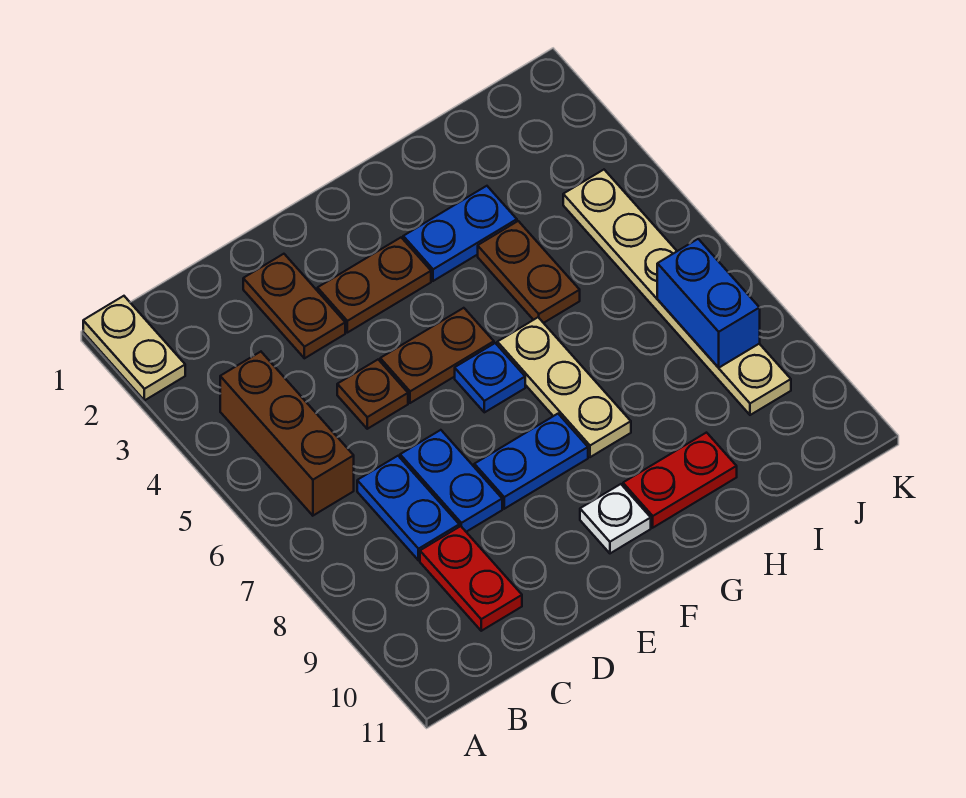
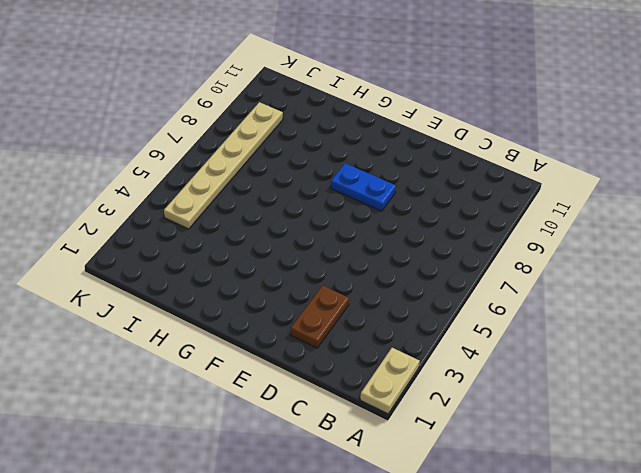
none -> brown 1x3 brick [220,352,354,516]
none -> blue 1x2 plate [357,456,459,560]
none -> red 1x2 plate [420,526,522,631]

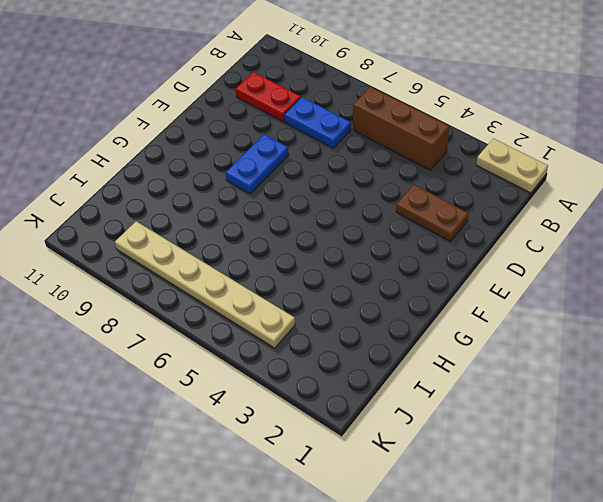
none -> brown 1x1 plate [337,360,408,429]
none -> blue 1x2 plate [400,430,502,532]
none -> brown 1x2 plate [318,238,431,333]

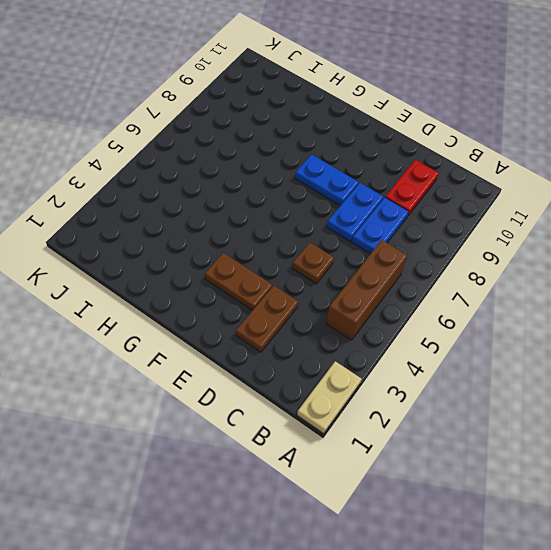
none -> brown 1x2 plate [380,308,494,403]
none -> blue 1x1 plate [455,343,525,412]
none -> white 1x1 plate [580,484,651,553]

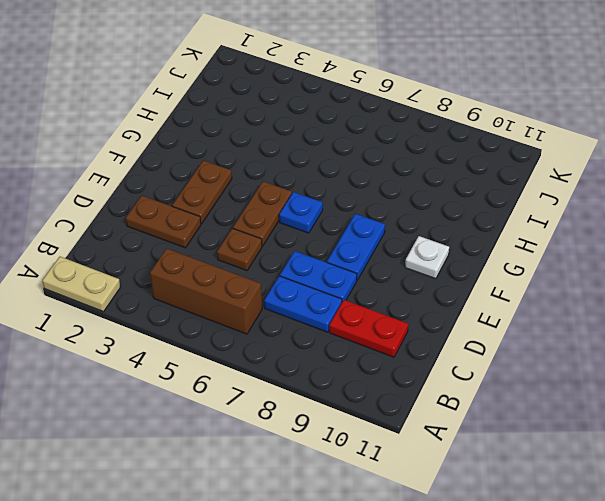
none -> blue 1x2 plate [403,186,517,281]
none -> tan 1x3 plate [497,317,631,457]
none -> red 1x2 plate [623,433,737,528]

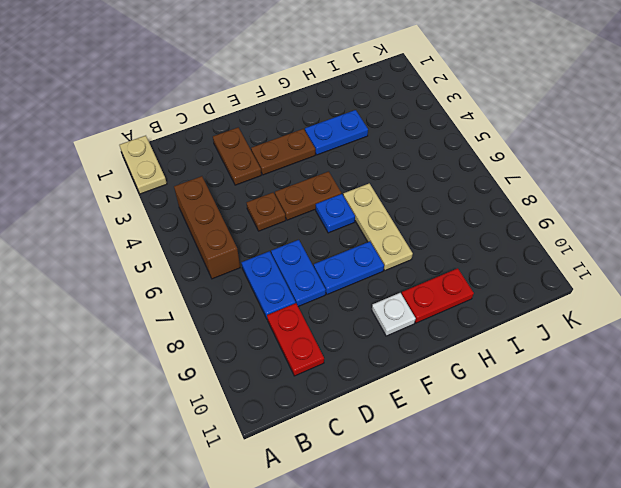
none -> brown 1x2 plate [478,221,580,323]
none -> tan 1x6 plate [563,170,791,415]
none -> blue 1x2 brick [657,239,760,368]

